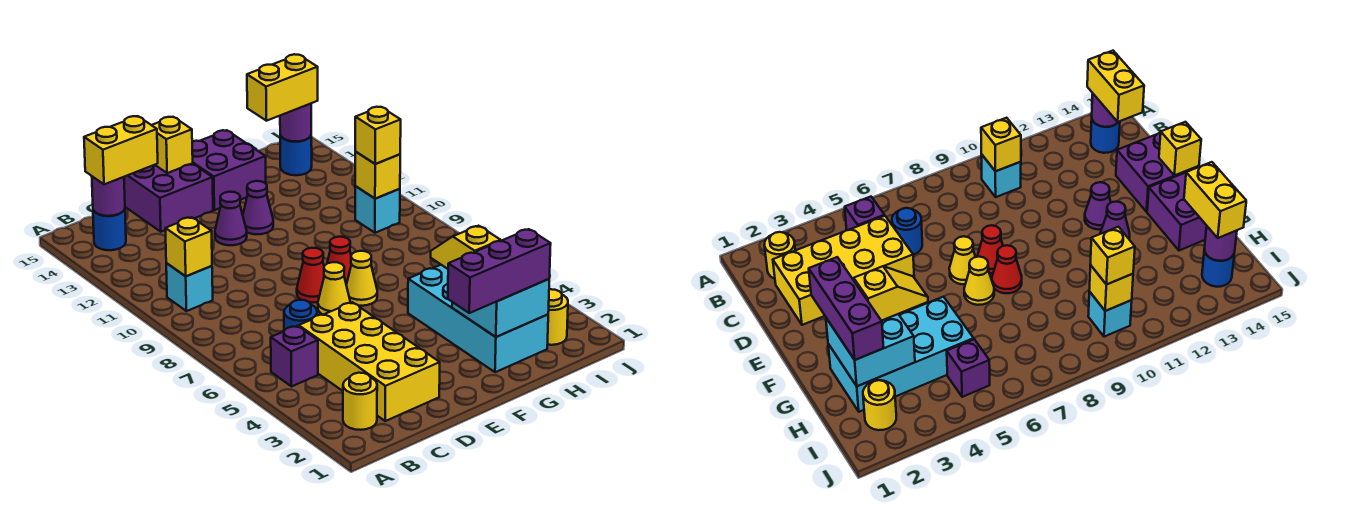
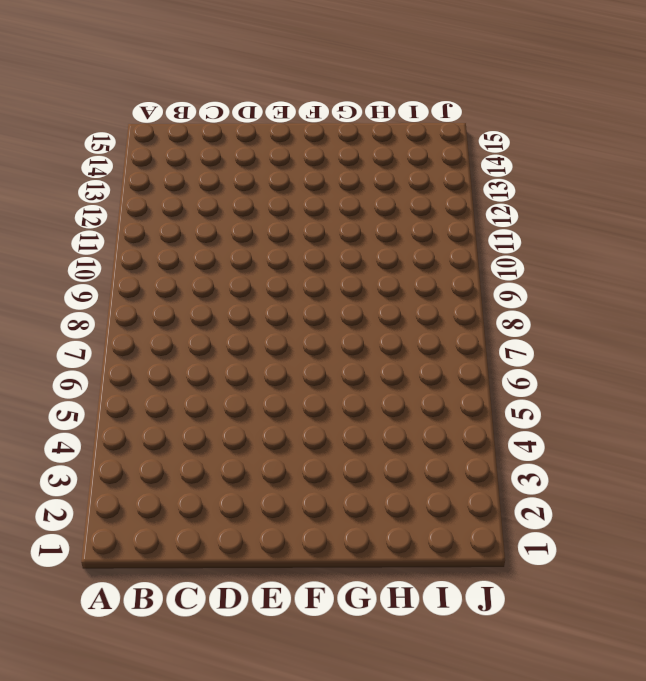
none -> yellow 1x1 round brick [343,373,377,430]
none -> purple 1x1 brick [271,326,318,386]
none -> cyan 1x1 brick [166,263,213,311]
none -> blue 1x1 round brick [93,209,126,250]

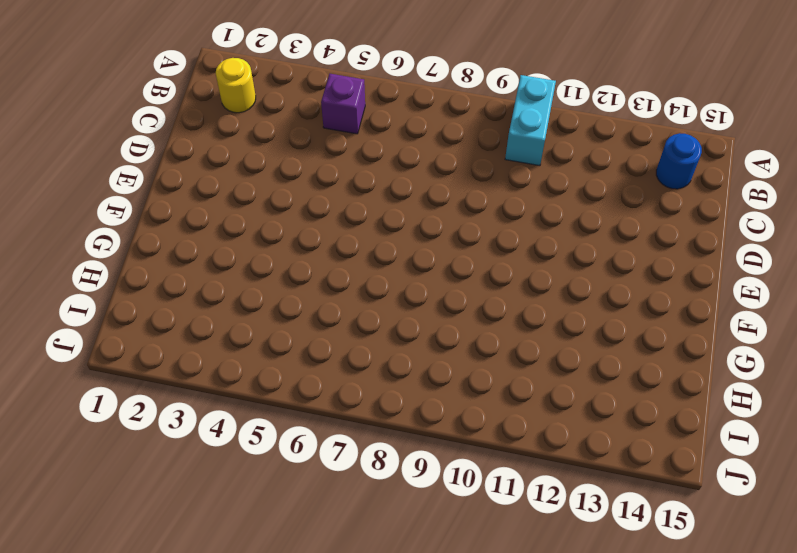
cyan 1x2 brick [505,75,556,166] -> cyan 1x1 brick [166,263,213,311]
none -> yellow 2x4 brick [299,302,440,421]
none -> blue 1x1 round brick [284,300,317,330]
none -> purple 2x2 brick [124,163,213,232]
none -> yellow 1x1 cone [318,262,351,315]

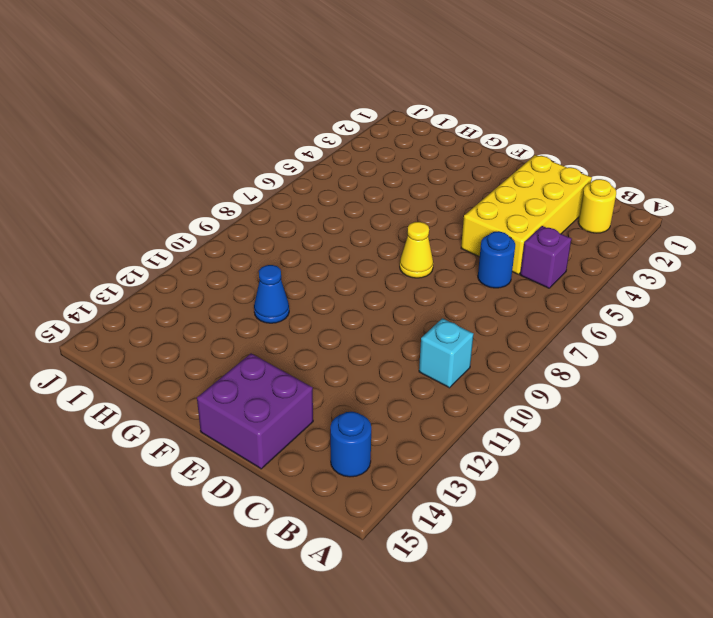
blue 1x1 cone [254,265,289,323] -> none
none -> red 1x1 cone [297,248,324,303]
none -> purple 1x1 cone [215,192,247,245]
none -> yellow 1x1 cone [346,251,377,306]
none -> red 1x1 cone [327,237,351,284]

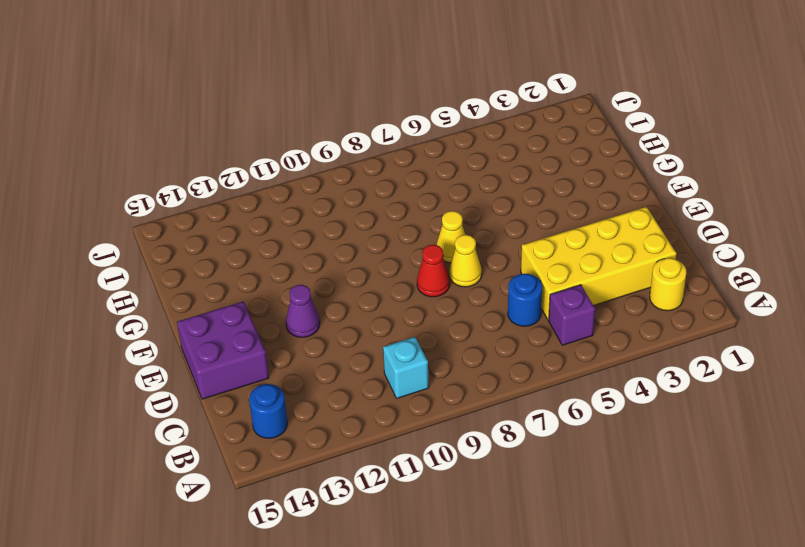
none -> red 1x1 cone [327,237,351,284]
none -> purple 1x1 cone [243,181,273,234]
none -> purple 2x2 brick [192,130,266,210]
none -> cyan 2x4 brick [408,265,548,372]

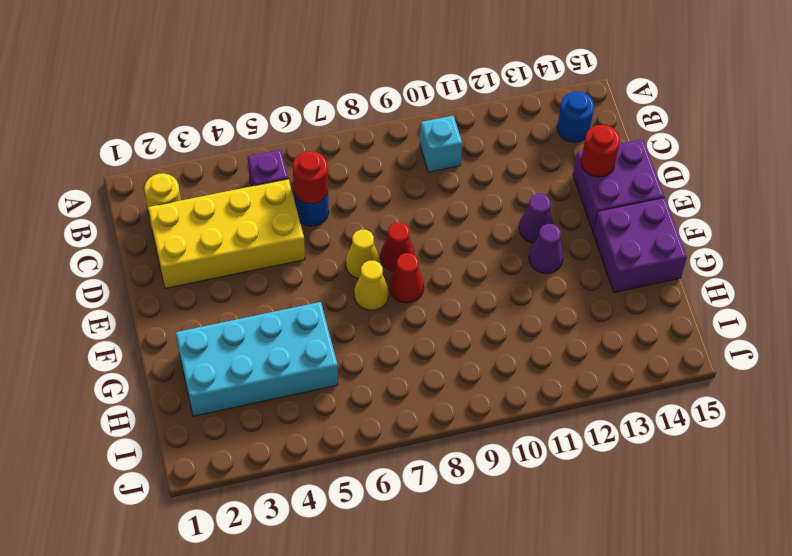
red 1x1 round brick [293,151,328,204] -> none
red 1x1 round brick [581,125,620,177] -> none
none -> yellow 1x1 round brick [548,289,568,345]
none -> purple 1x1 brick [947,339,990,397]
none -> cyan 1x1 brick [355,186,400,233]
none -> blue 1x1 round brick [280,135,312,175]

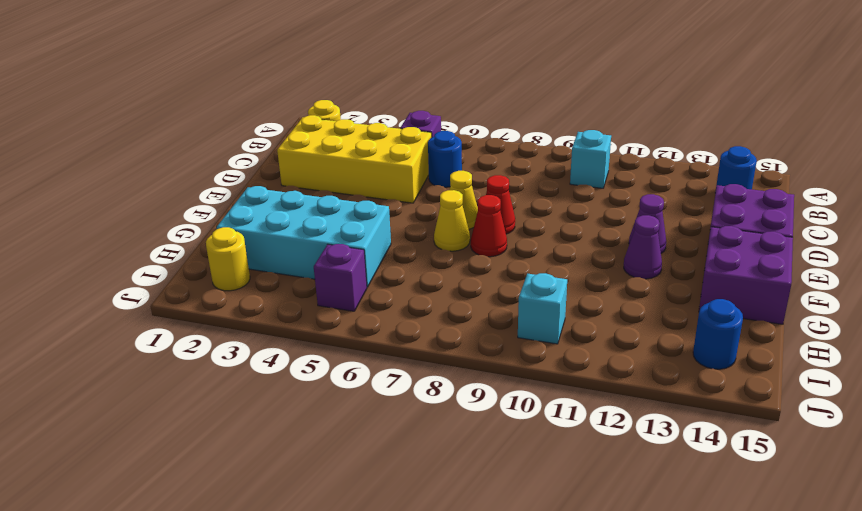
none -> yellow 1x1 brick [165,217,212,276]
none -> purple 1x1 round brick [92,176,125,216]
none -> yellow 1x1 brick [152,117,193,173]
none -> cyan 2x2 brick [452,279,549,337]

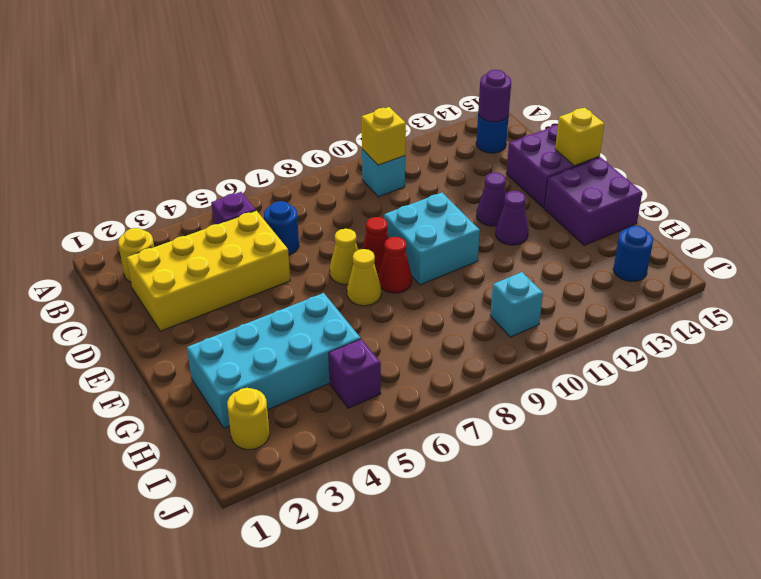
cyan 2x2 brick [384,193,480,285] -> cyan 2x2 brick moved to [452,279,549,337]
none -> yellow 1x1 brick [355,152,400,199]
none -> purple 1x1 round brick [280,104,311,142]
none -> yellow 1x2 brick [84,116,158,184]
none -> purple 1x3 brick [448,229,551,313]

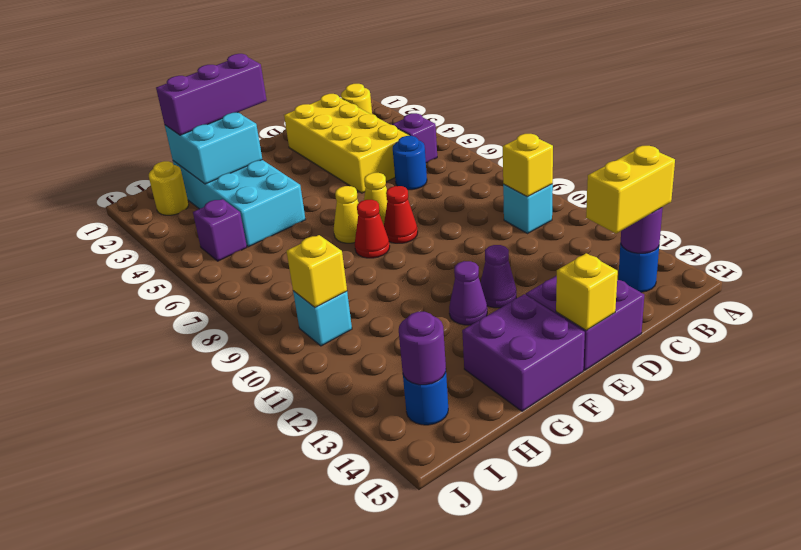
none -> yellow 1x2 slope [431,226,501,269]
none -> yellow 1x2 brick [247,54,318,121]
none -> yellow 1x1 brick [355,107,401,164]

